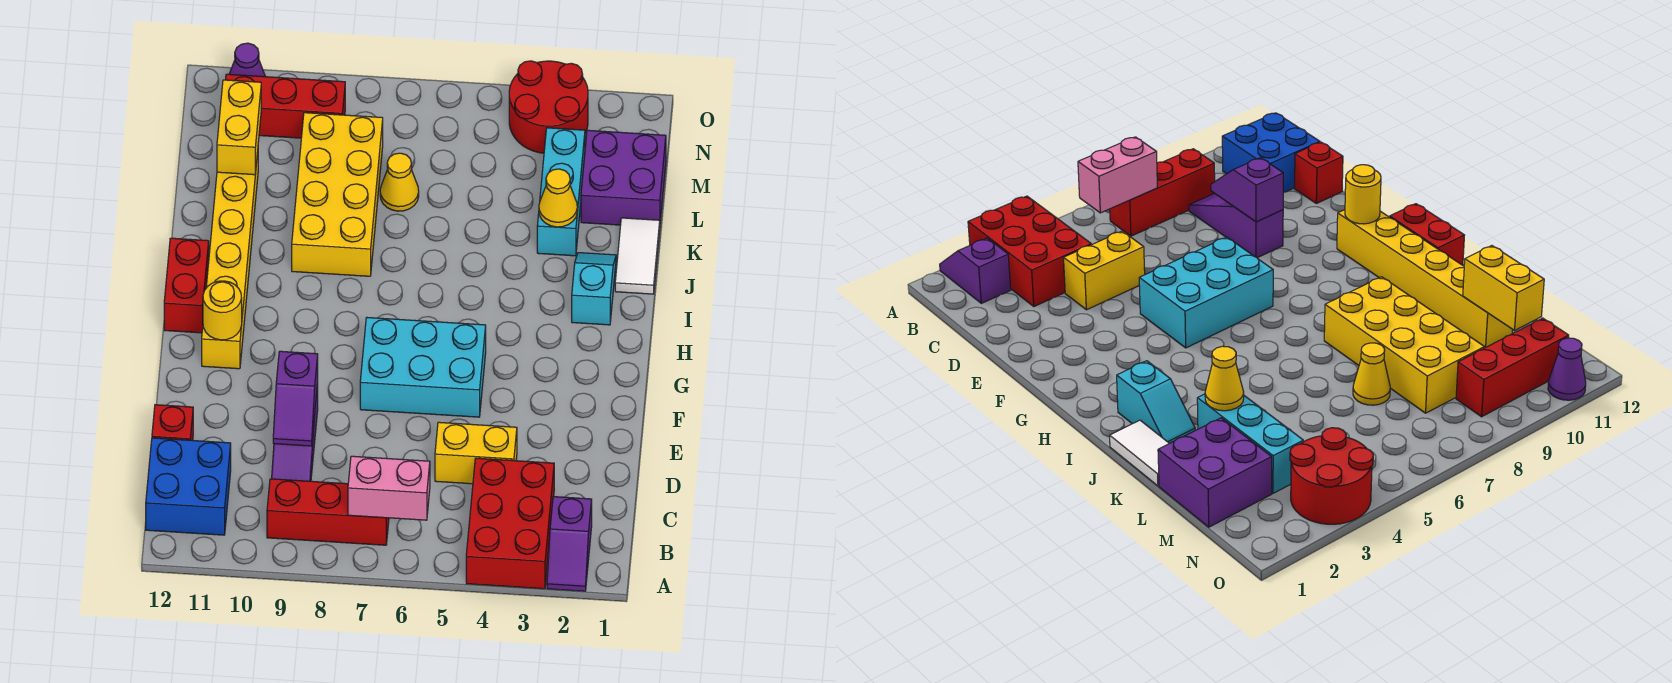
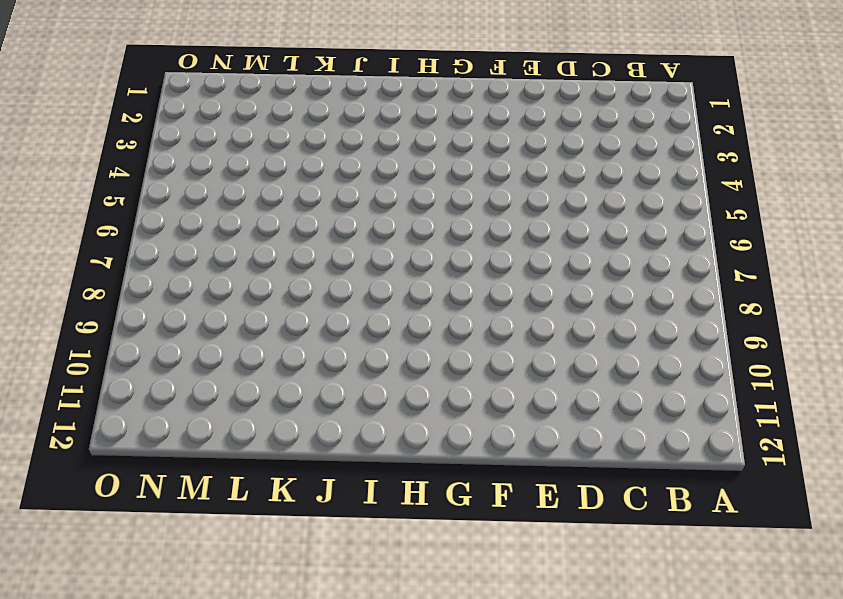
none -> purple 1x2 slope [547,497,592,591]
none -> red 2x3 brick [466,458,554,589]
none -> red 1x3 brick [267,479,389,545]

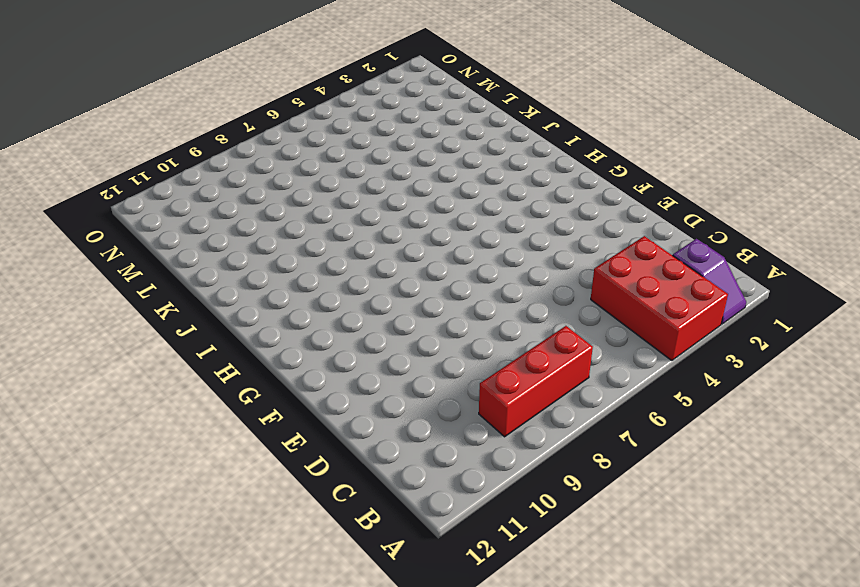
none -> blue 2x2 brick [146,438,231,535]
none -> purple 1x3 slope [272,384,318,481]
none -> yellow 1x2 brick [435,422,517,484]

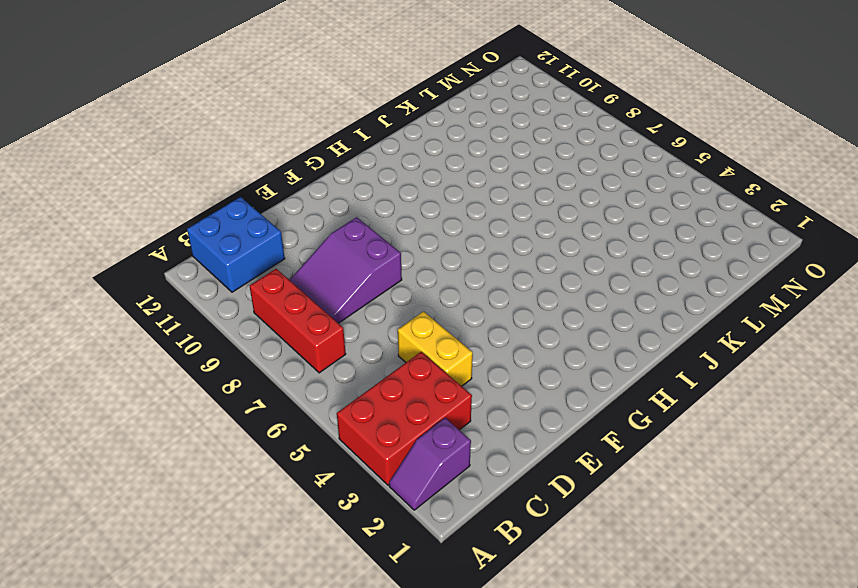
purple 2x3 slope [290,217,402,323] -> purple 1x3 slope [272,384,318,481]
none -> red 1x1 brick [152,405,193,440]
none -> cyan 2x3 brick [360,318,486,417]
none -> yellow 1x6 brick [202,152,258,369]

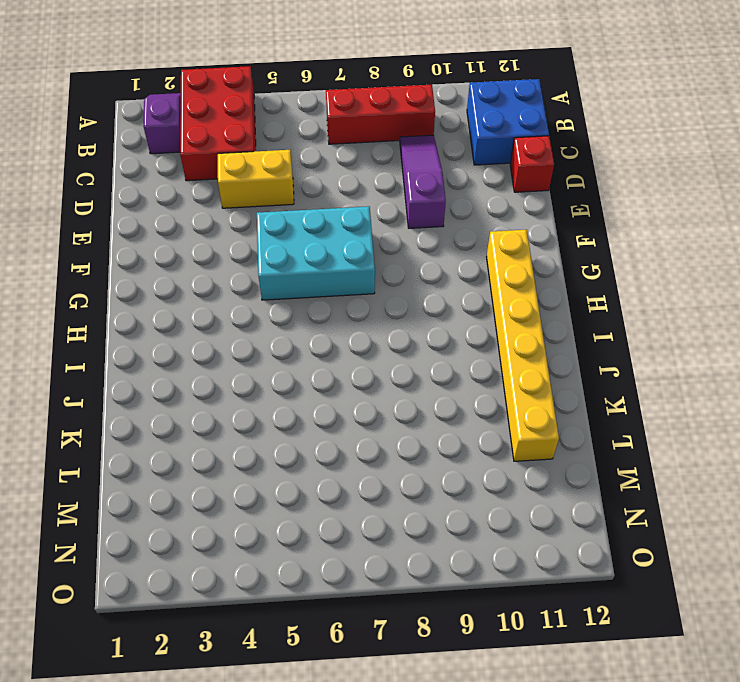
none -> red 1x2 brick [164,238,209,333]
none -> cyan 1x2 slope [572,253,616,325]
none -> white 1x2 tile [615,218,660,294]

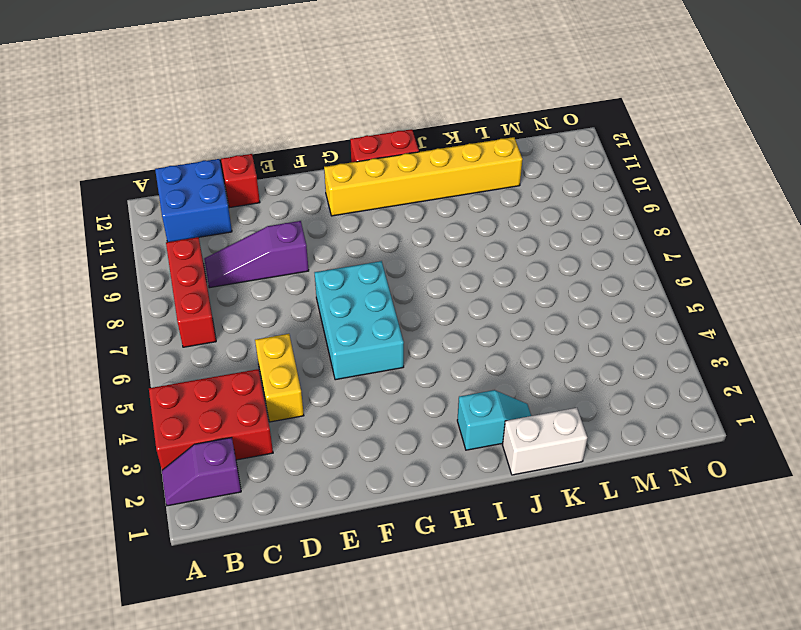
white 1x2 brick [503,408,587,475] -> white 1x2 tile [615,218,660,294]
none -> yellow 2x4 brick [292,113,383,276]
none -> cyan 1x3 brick [537,128,585,256]
none -> purple 2x2 brick [581,130,666,225]

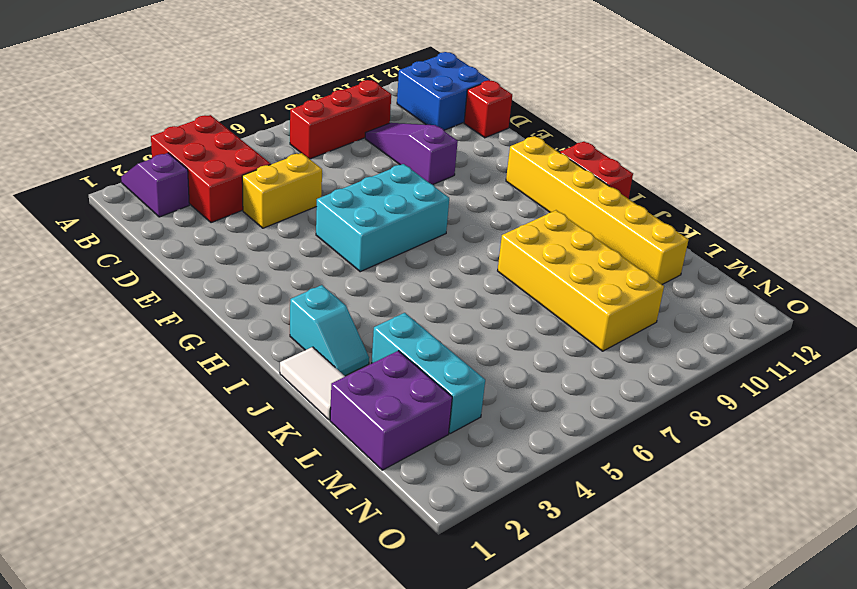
none -> yellow 1x1 cone [380,153,419,211]
none -> red 2x2 round brick [509,61,588,153]
none -> red 1x3 brick [226,74,345,138]

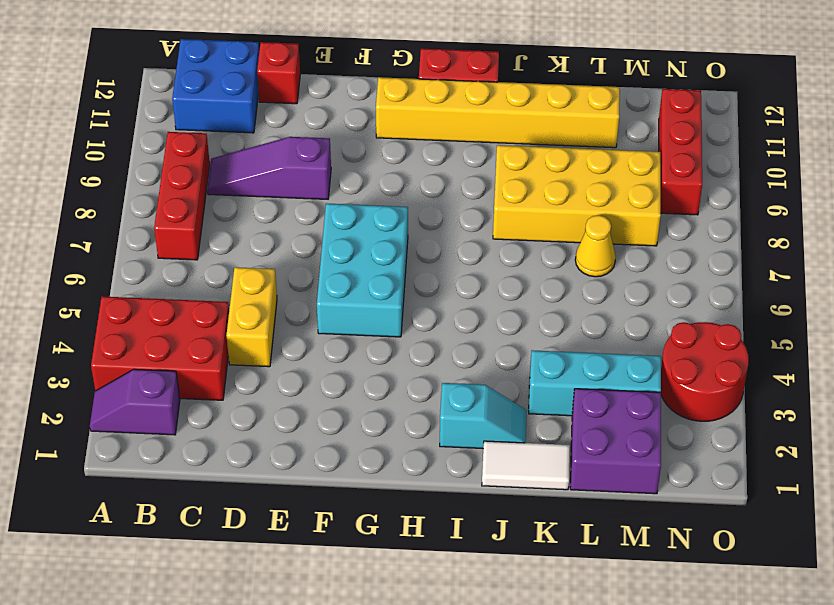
none -> purple 1x1 cone [229,43,265,77]
none -> pink 1x2 brick [348,456,430,520]
none -> purple 1x2 slope [273,351,318,446]

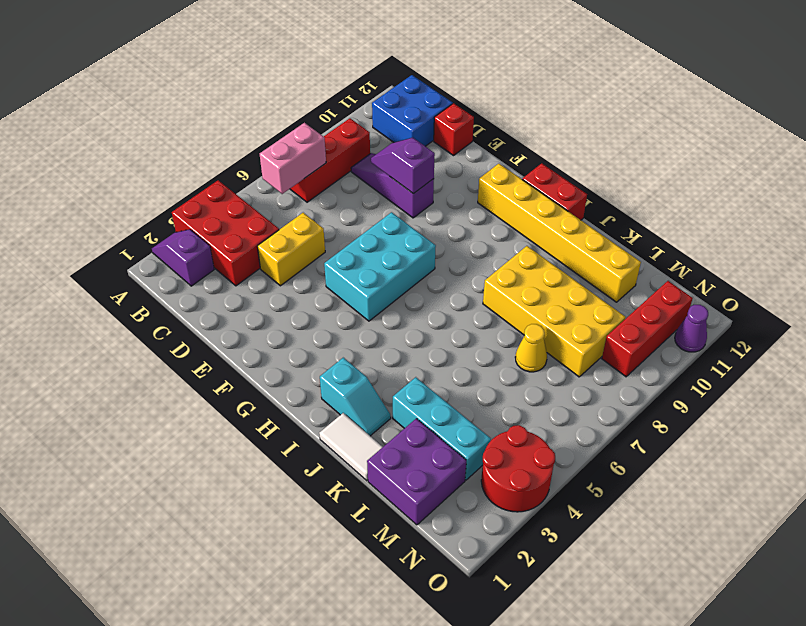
none -> yellow 1x1 round brick [203,281,242,340]
none -> yellow 1x1 cone [539,169,577,227]
none -> yellow 1x2 brick [217,80,261,175]

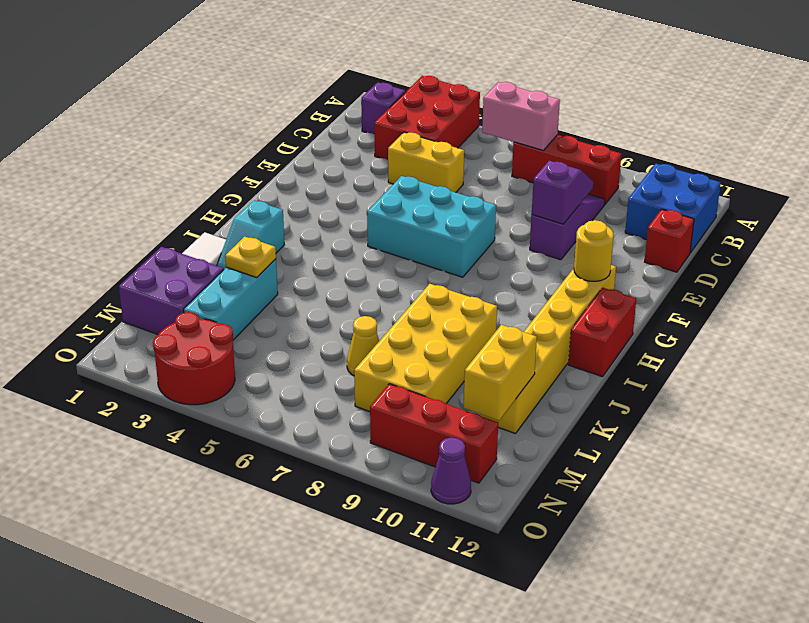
yellow 1x1 plate [225,237,276,278] -> yellow 1x1 cone [539,169,577,227]

